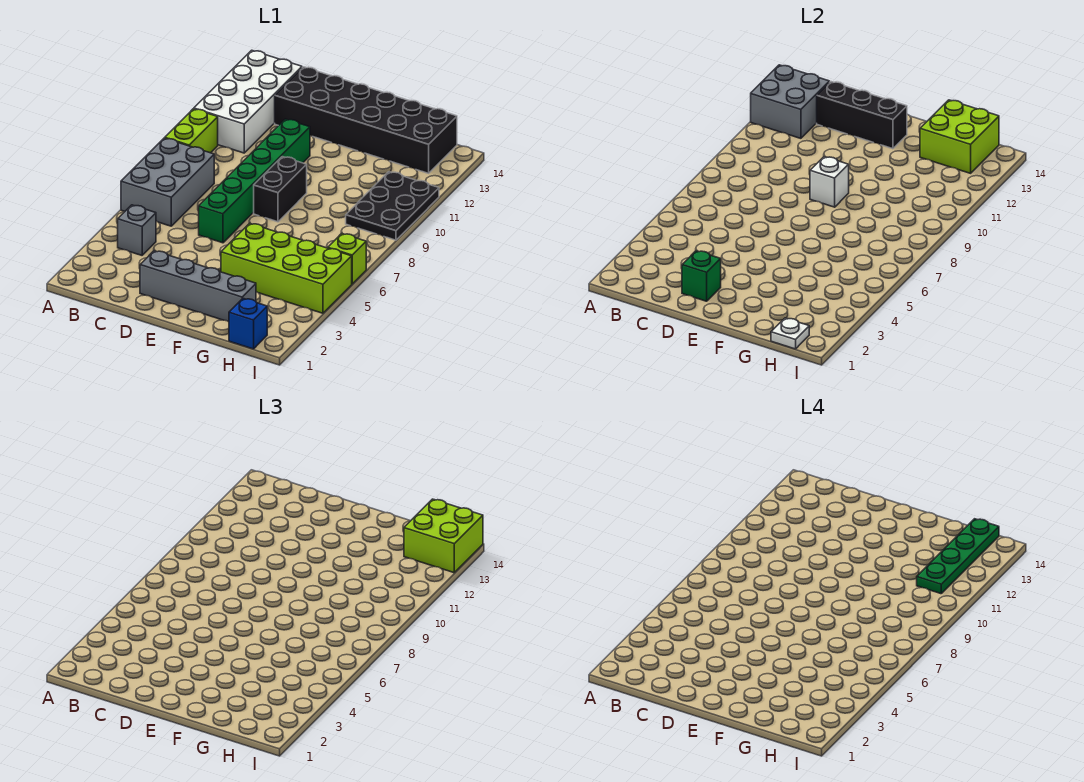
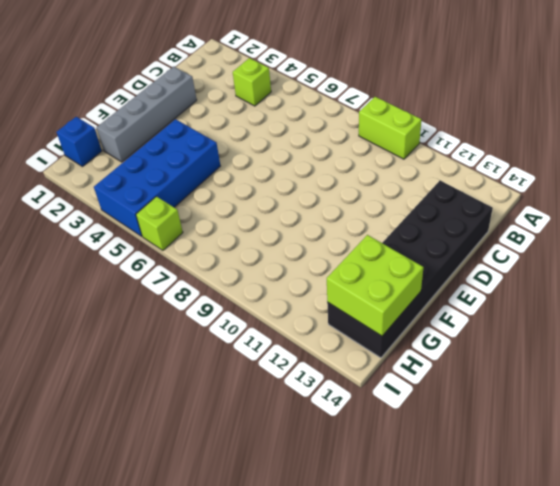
lime 1x1 brick [233,58,271,106] -> grey 1x1 brick [118,205,156,255]
blue 2x4 brick [94,119,220,236] -> lime 2x4 brick [221,223,352,313]
none -> grey 2x3 brick [121,138,214,226]
none -> white 2x4 brick [194,50,302,153]
none -> green 1x6 brick [199,119,310,243]

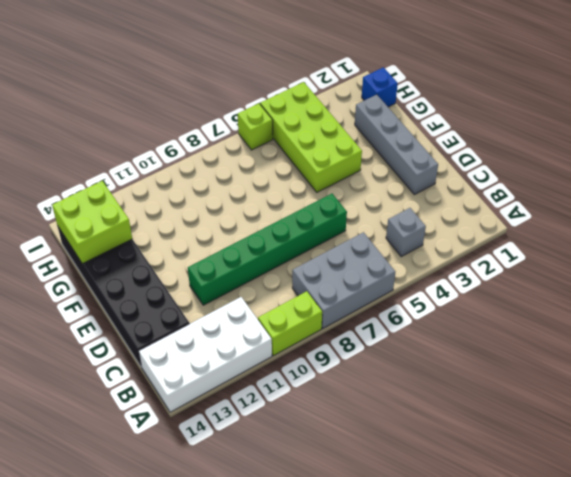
none -> black 1x2 brick [254,157,307,222]
none -> black 2x3 plate [346,172,439,240]
none -> grey 2x2 brick [751,65,829,138]

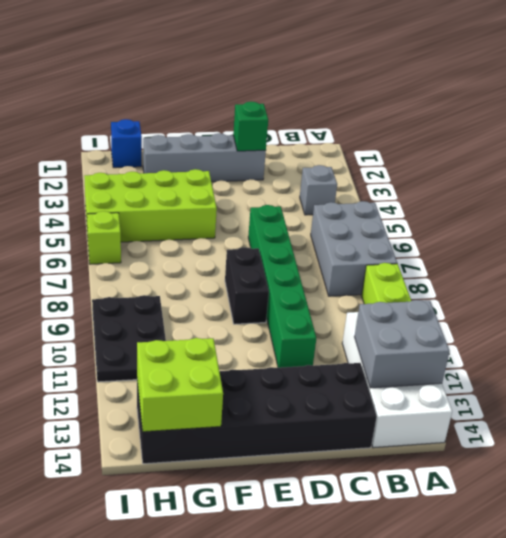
none -> black 1x3 brick [817,82,907,149]
none -> white 1x1 brick [810,157,849,207]
none -> white 1x1 plate [771,318,809,349]

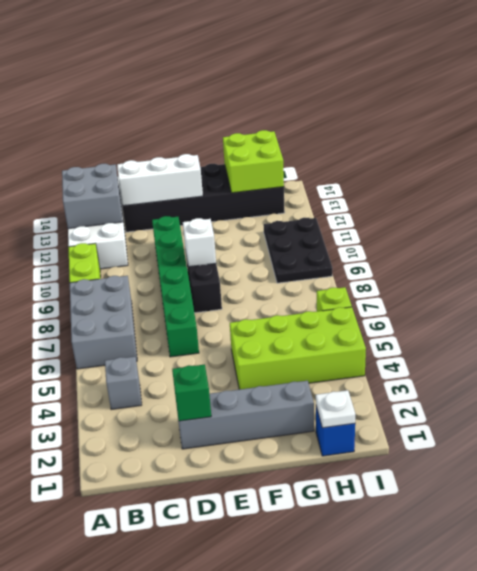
white 1x3 brick [117,154,203,206] -> black 1x3 brick [817,82,907,149]
none -> lime 2x2 brick [404,499,483,573]
none -> green 1x4 plate [917,519,999,594]

